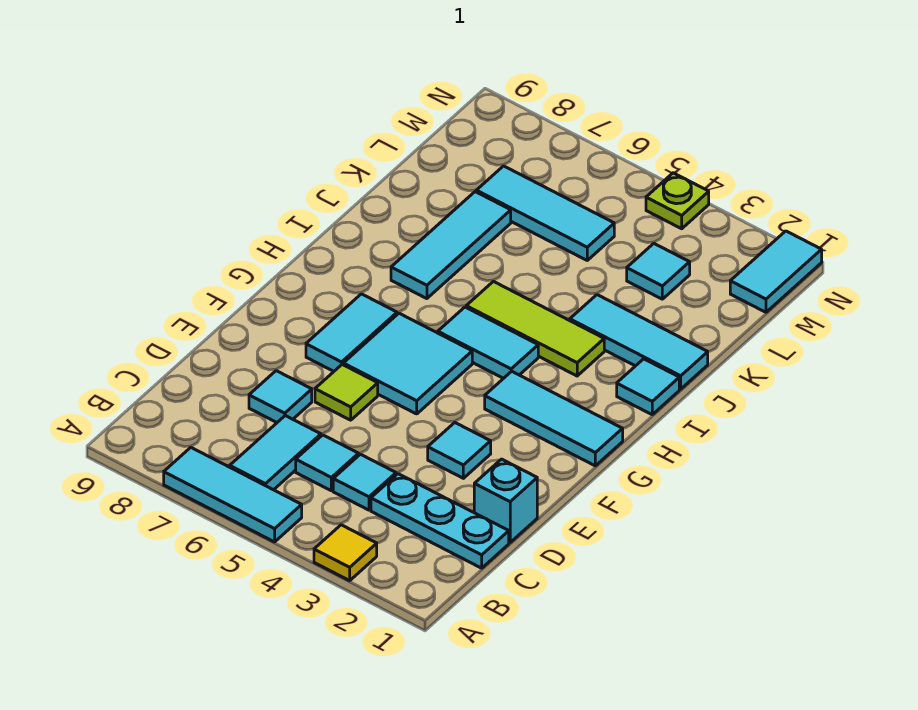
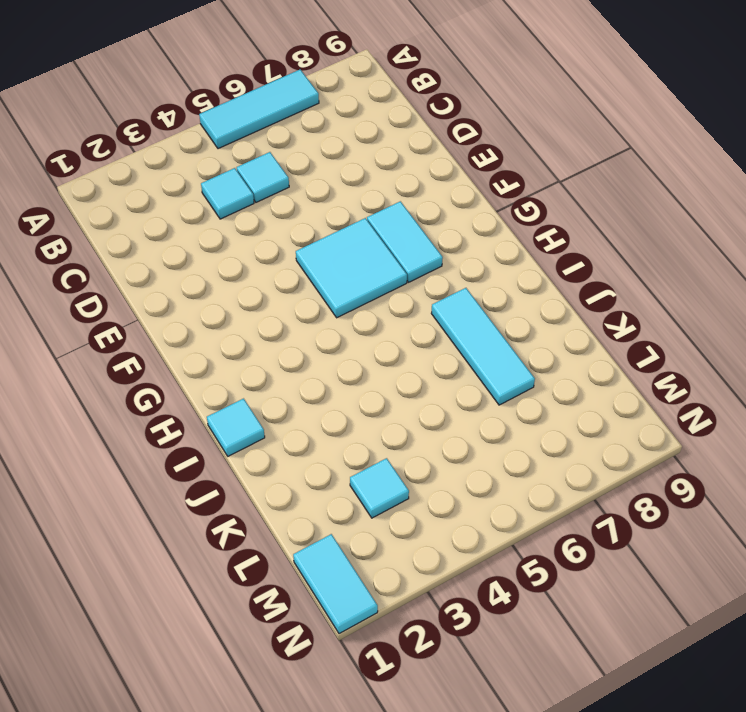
none -> yellow 1x1 tile [314,525,377,581]
none -> cyan 1x2 tile [230,416,321,490]
none -> cyan 1x3 plate [371,474,509,568]

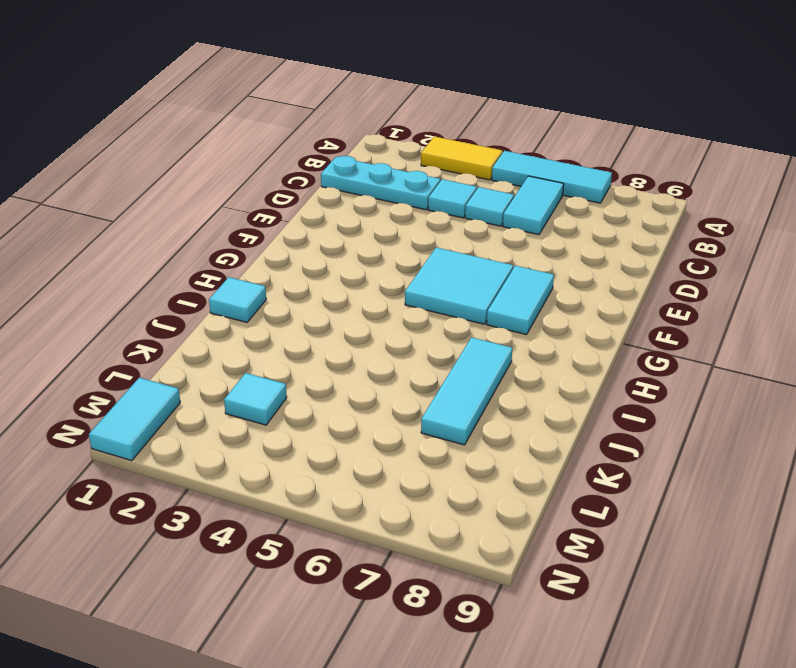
yellow 1x2 tile [421,136,502,180] -> yellow 1x1 tile [314,525,377,581]
none -> cyan 1x1 brick [474,459,537,542]
none -> cyan 1x1 tile [249,371,312,422]
none -> cyan 1x1 tile [428,423,491,478]

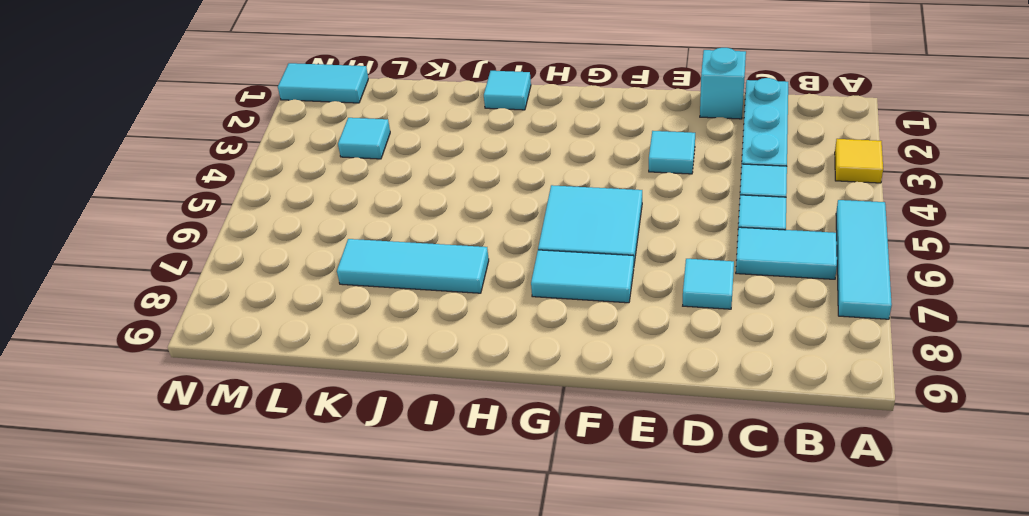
none -> lime 1x1 tile [315,365,378,420]
none -> cyan 1x3 tile [485,371,623,466]
none -> cyan 1x2 tile [438,307,538,378]

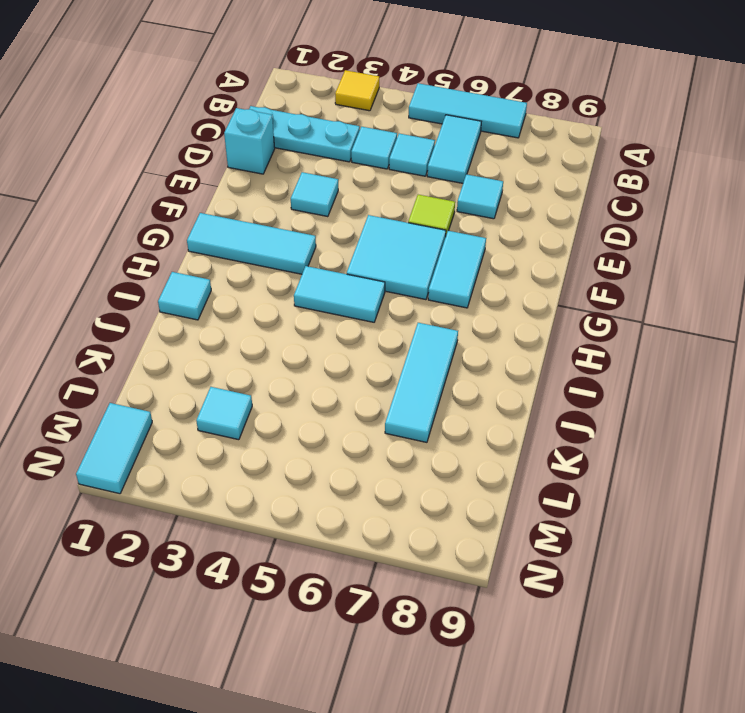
none -> lime 1x3 tile [466,281,604,376]
none -> cyan 1x3 tile [570,295,708,389]
none -> cyan 1x3 tile [476,166,614,260]

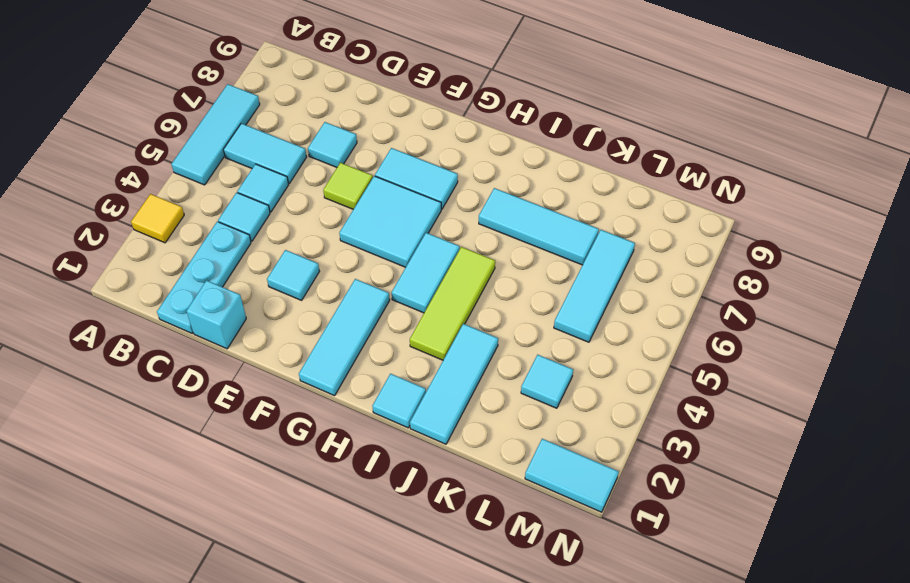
none -> lime 1x1 plate [646,173,709,229]

